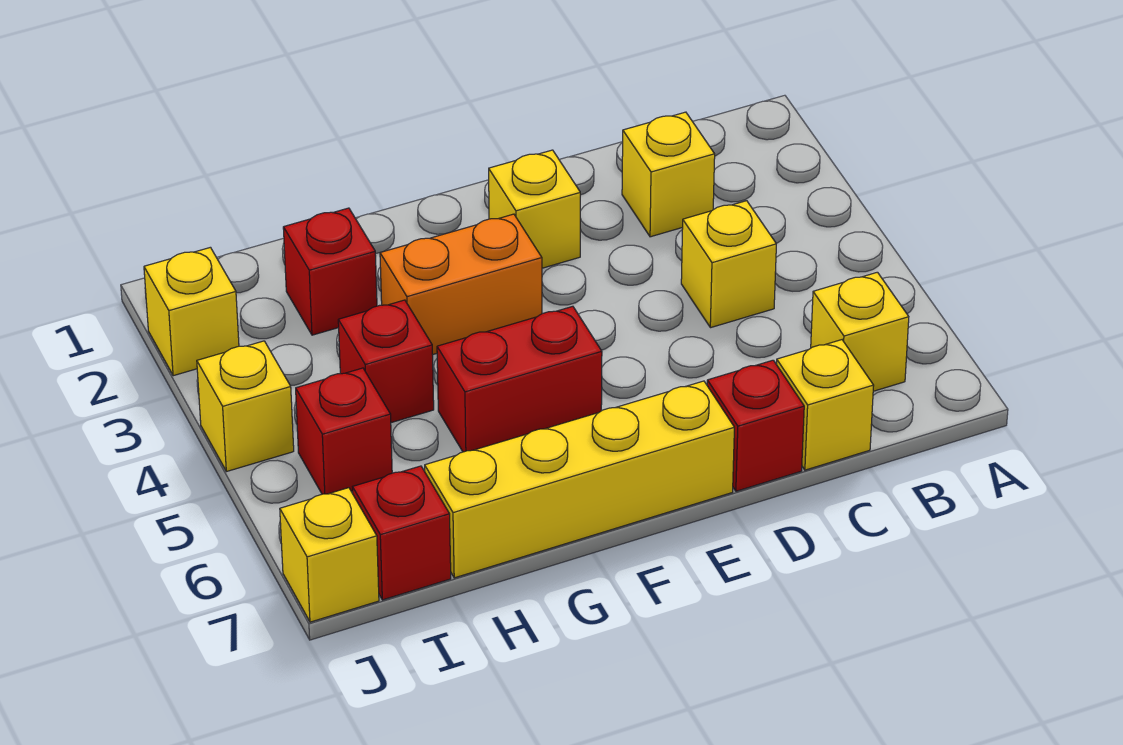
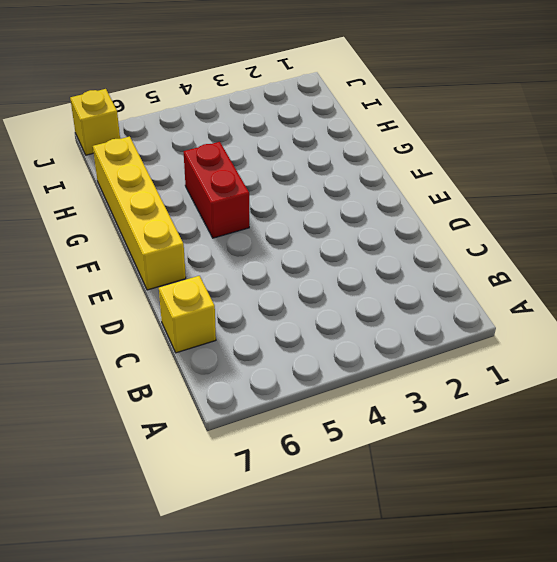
none -> yellow 1x1 brick [811,272,909,391]
none -> yellow 1x1 brick [622,112,715,237]
none -> yellow 1x1 brick [681,201,776,328]

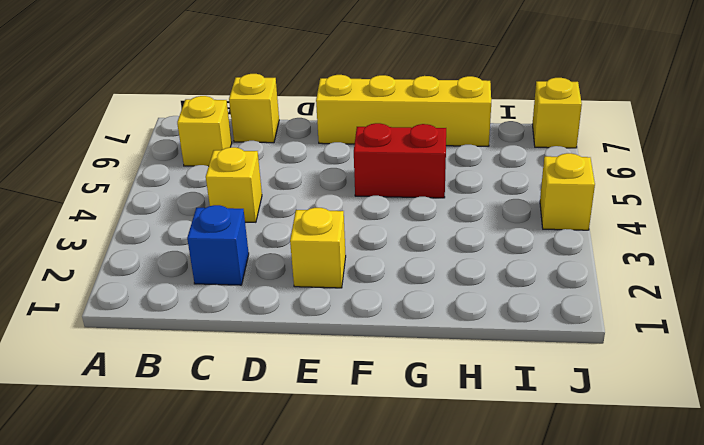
blue 1x1 brick [187,205,249,285] -> yellow 1x1 brick [622,112,715,237]
none -> red 1x1 brick [707,360,804,491]
none -> orange 1x2 brick [380,214,542,355]
none -> red 1x1 brick [283,208,377,335]

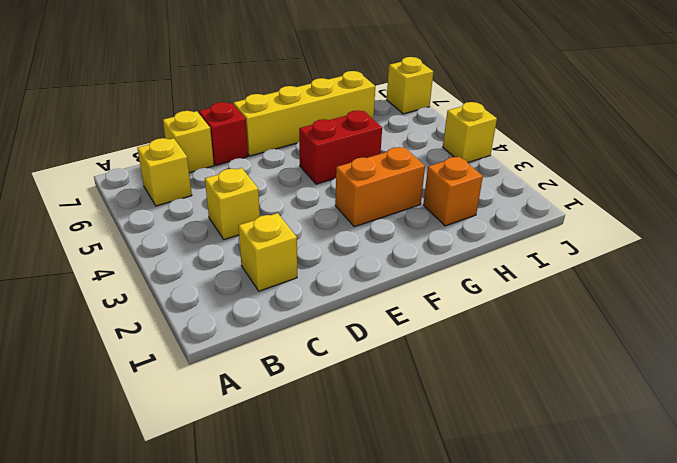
orange 1x1 brick [423,157,483,226] -> red 1x1 brick [283,208,377,335]
none -> yellow 1x1 brick [489,150,580,268]
none -> red 1x1 brick [338,300,434,423]
none -> red 1x1 brick [296,368,392,494]

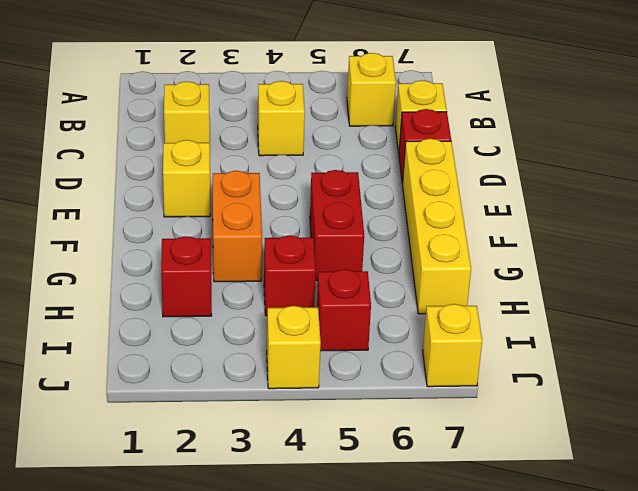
none -> red 1x1 brick [353,466,451,600]
none -> yellow 1x1 brick [144,247,239,376]

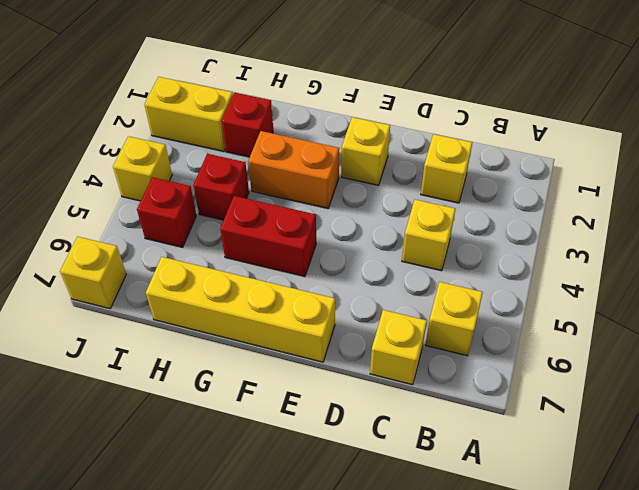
yellow 1x2 brick [144,77,233,151] -> yellow 1x1 brick [144,247,239,376]
none -> red 1x1 brick [707,360,804,491]
none -> red 1x1 brick [353,466,451,600]

